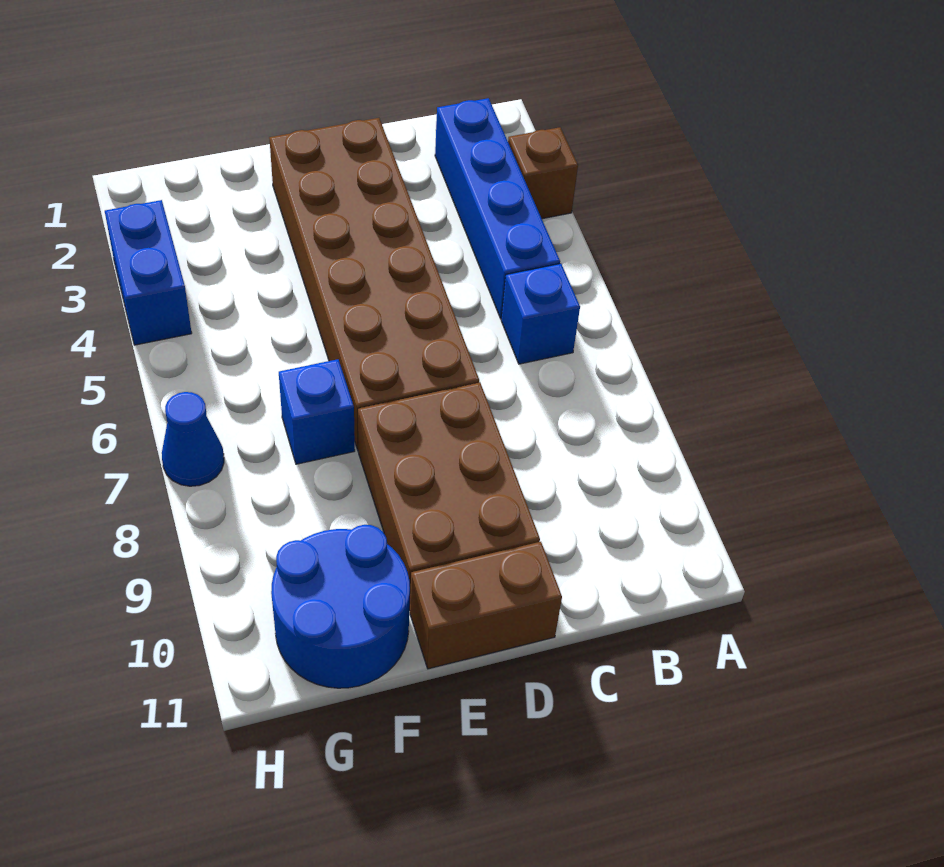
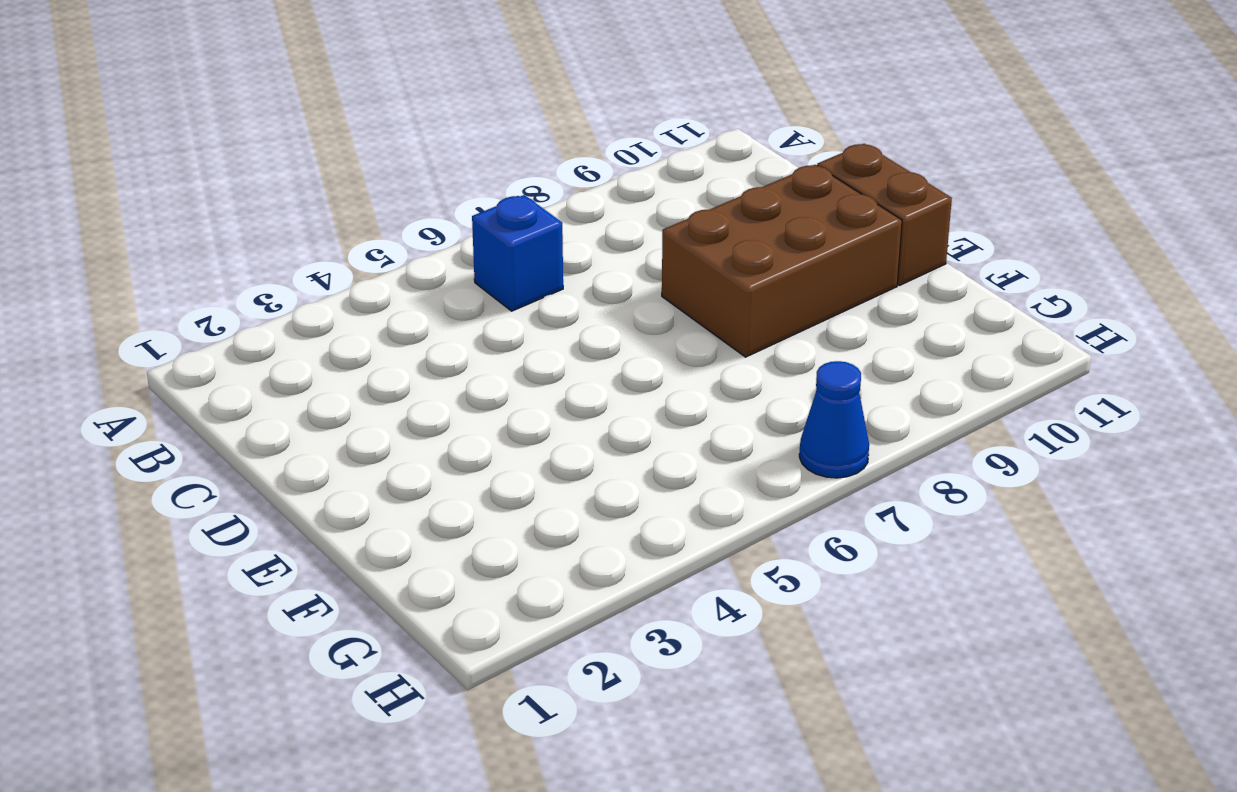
none -> brown 1x1 brick [508,127,578,219]
none -> blue 1x4 brick [435,98,560,319]

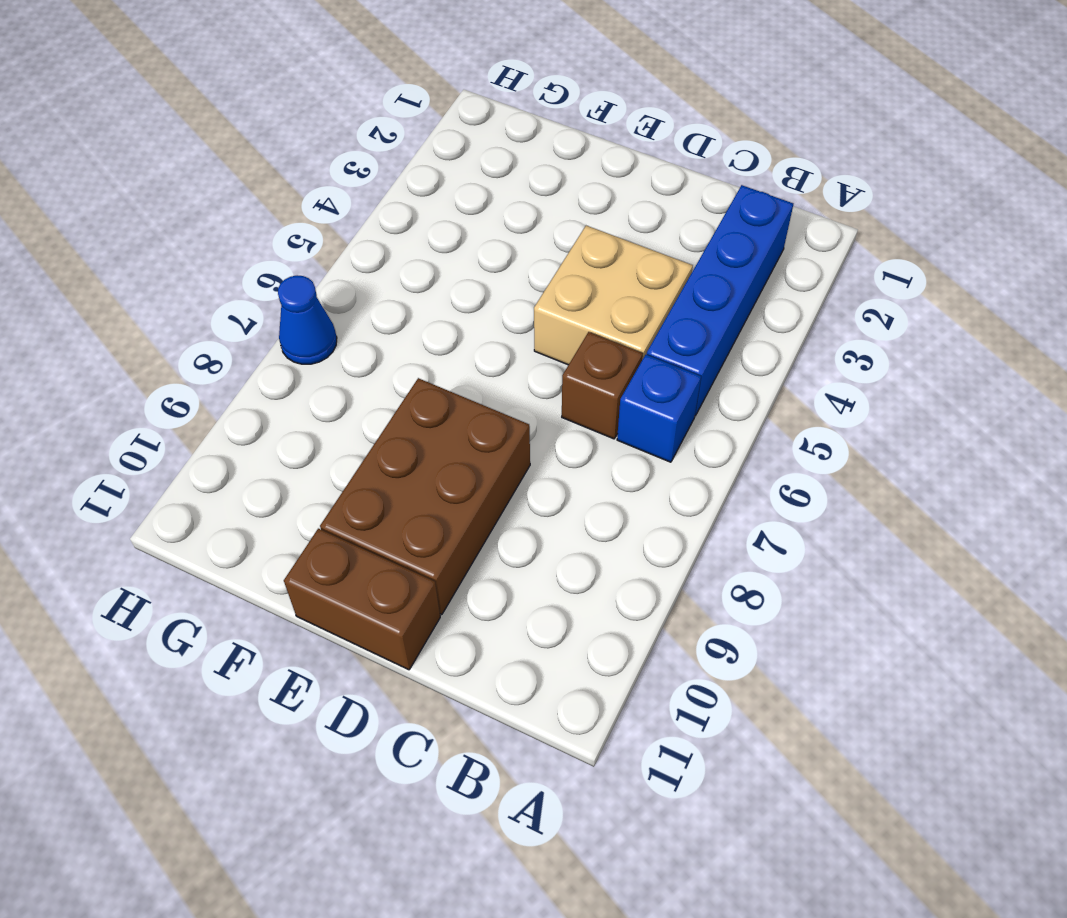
tan 2x2 brick [534,226,693,365] -> brown 2x6 brick [269,118,479,450]
brown 1x1 brick [562,332,643,439] -> brown 1x1 brick moved to [508,127,578,219]
none -> blue 1x1 brick [279,359,355,464]
none -> blue 2x2 round brick [271,525,410,688]

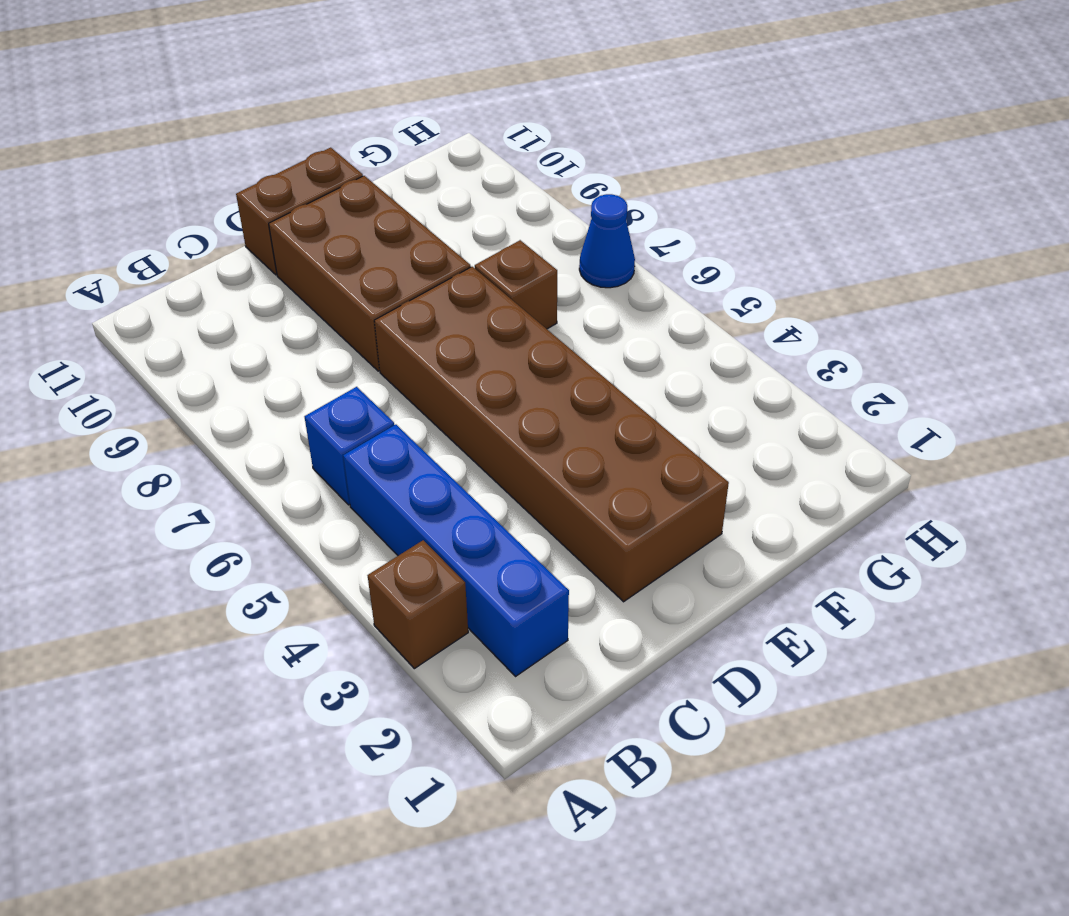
brown 1x1 brick [475,240,557,329] -> blue 1x1 brick [279,359,355,464]
none -> blue 2x2 round brick [271,525,410,688]
none -> blue 1x2 brick [105,200,192,345]

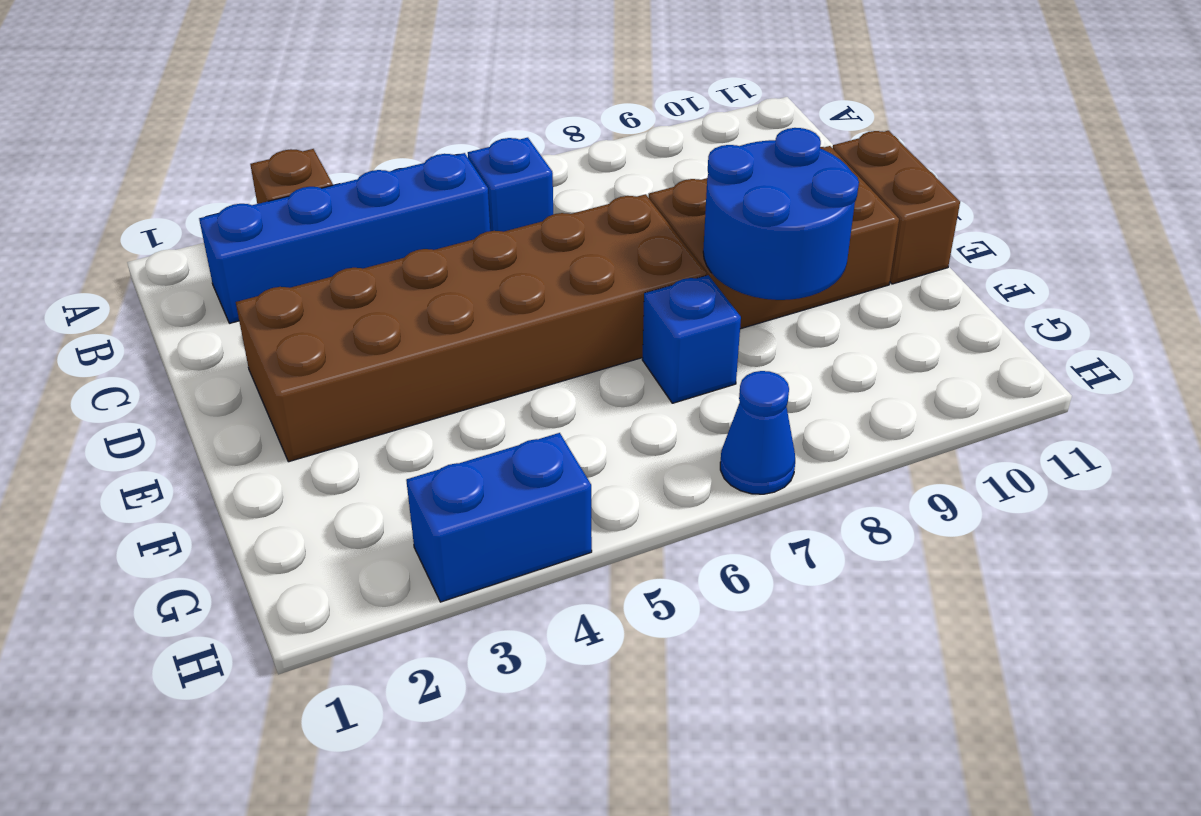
blue 2x2 round brick [703,128,859,300] -> blue 2x2 round brick moved to [271,525,410,688]

